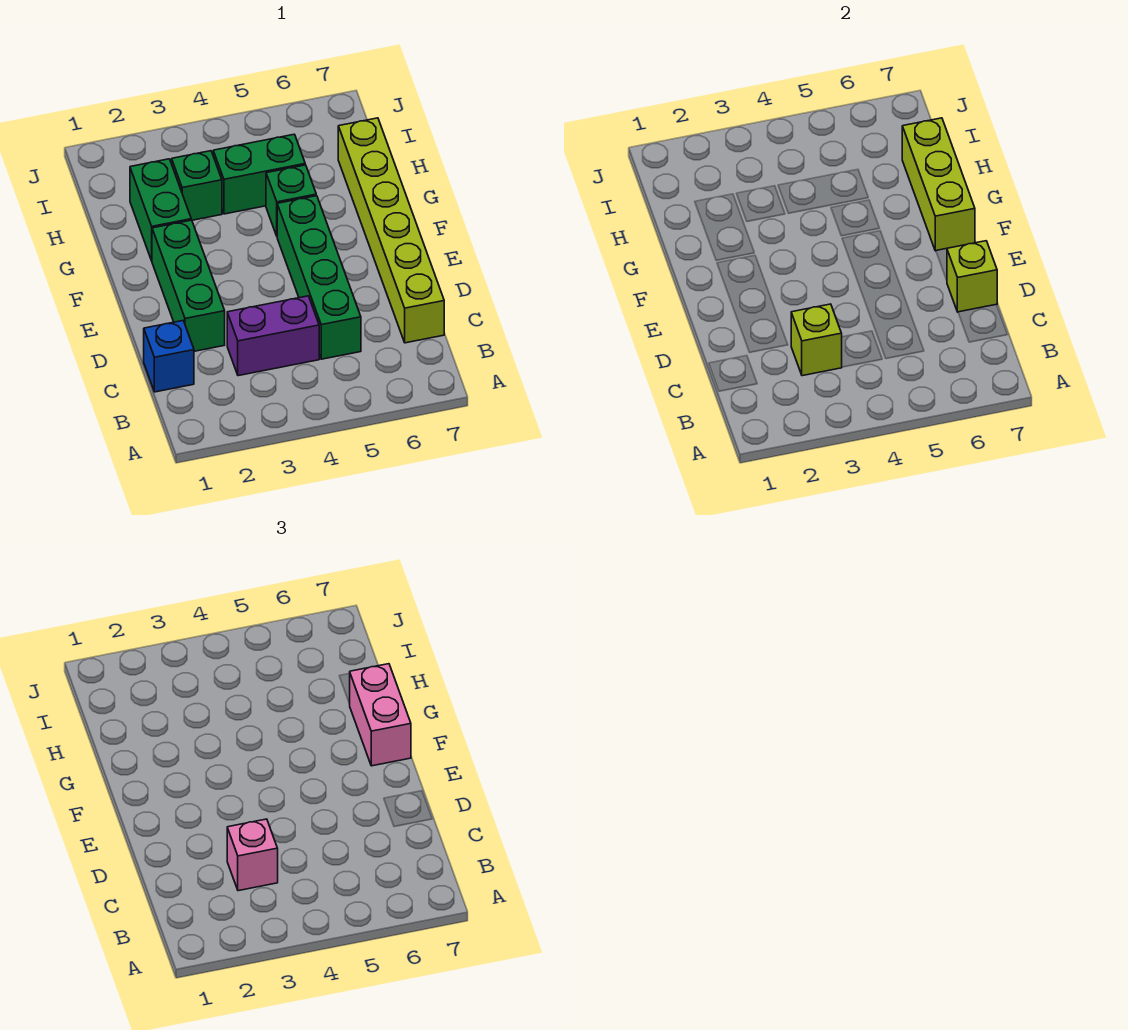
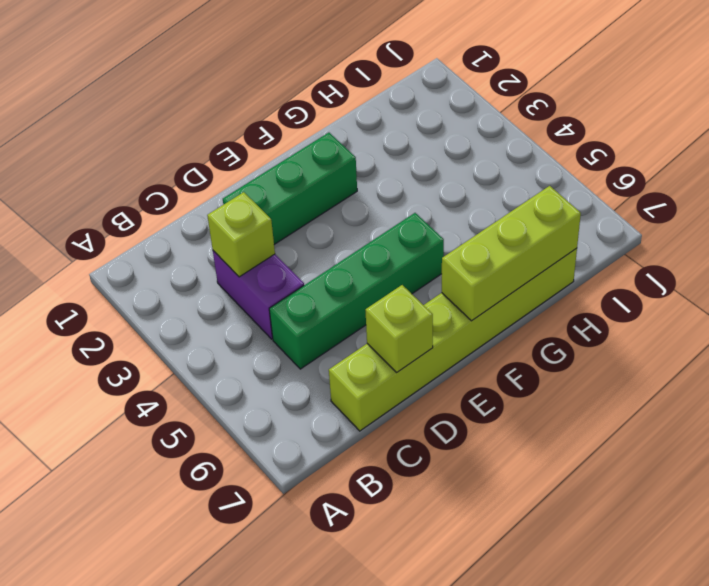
none -> blue 1x1 brick [144,321,194,392]
none -> green 1x2 brick [130,159,191,261]
none -> green 1x1 brick [266,165,316,236]

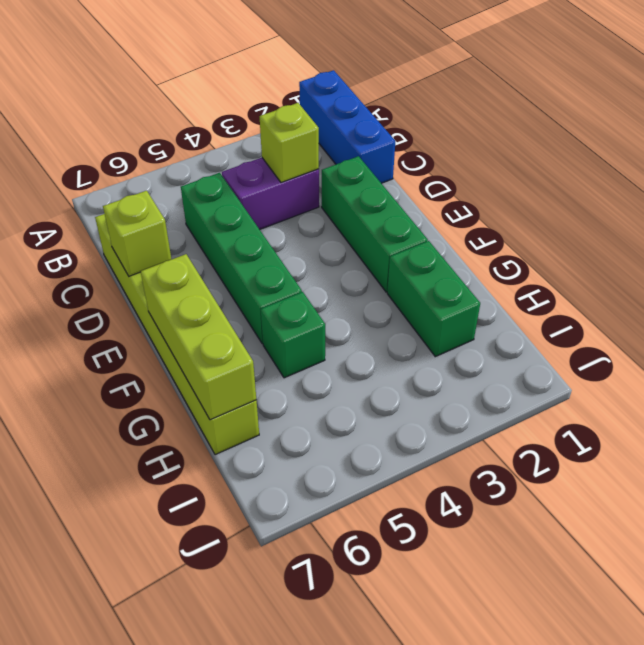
blue 1x3 brick [299,70,395,183] -> blue 1x1 brick [144,321,194,392]
none -> green 1x1 brick [172,151,222,220]
none -> green 1x2 brick [213,134,305,214]
none -> pink 1x1 brick [227,819,278,891]

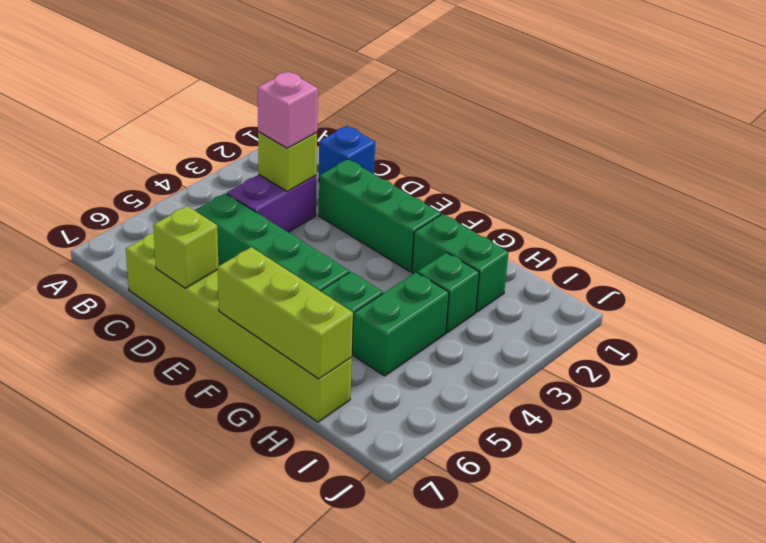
none -> pink 1x2 brick [349,664,411,766]

